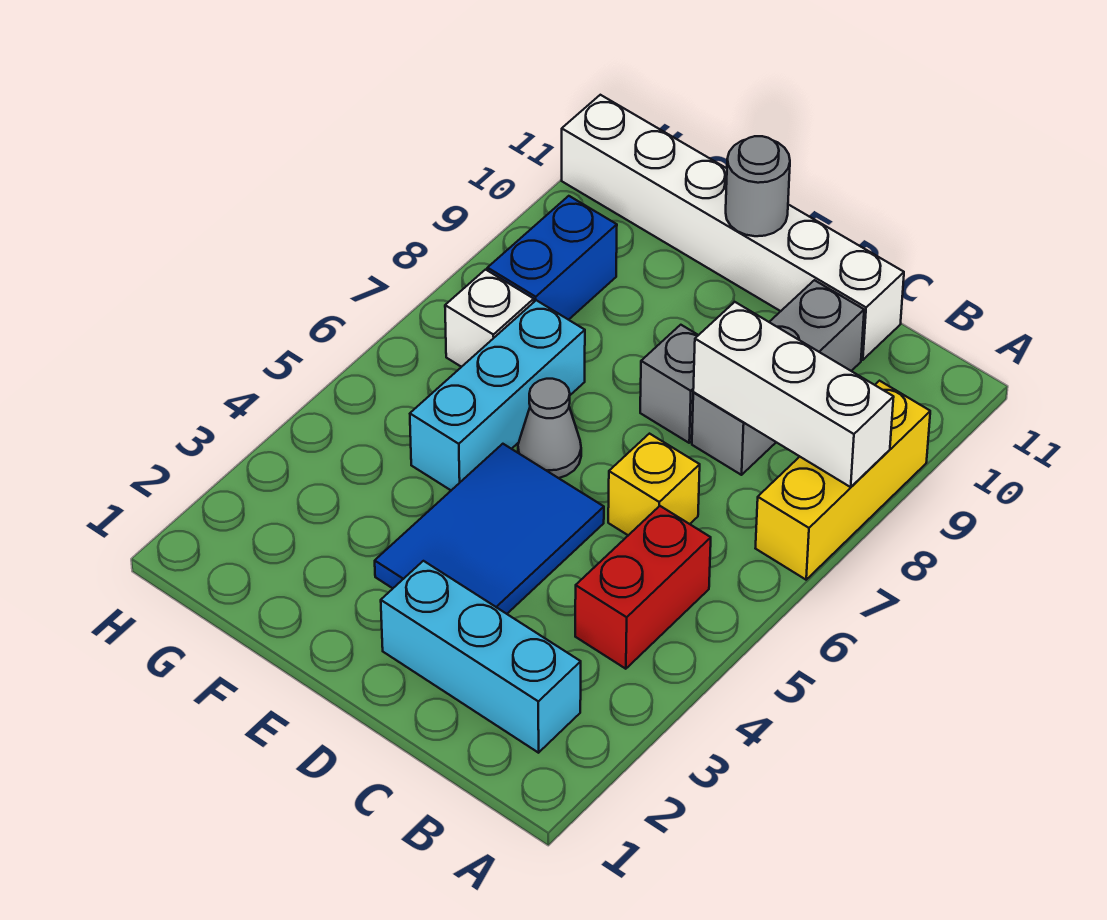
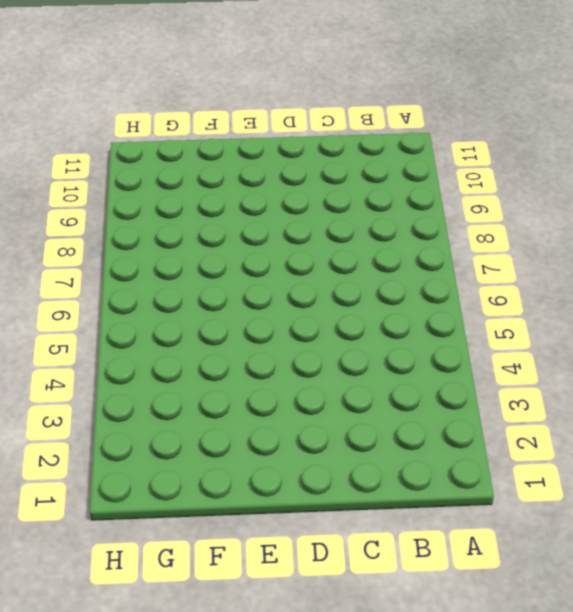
none -> yellow 1x3 brick [755,381,930,580]
none -> cyan 1x3 brick [381,561,581,753]
none -> red 1x2 brick [575,506,711,669]

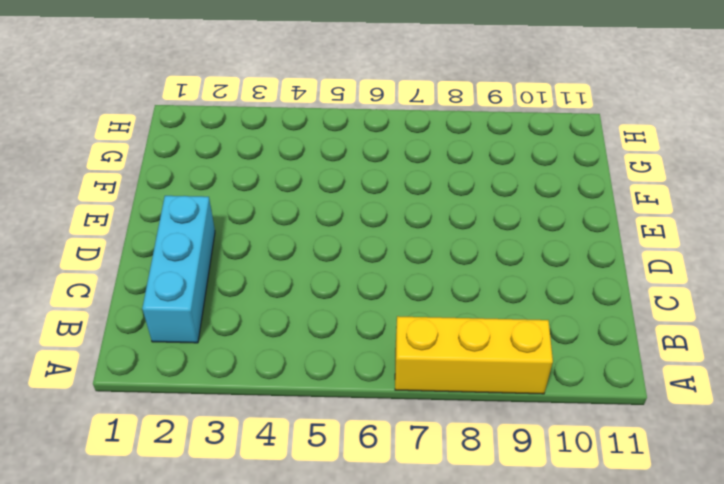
none -> red 1x2 brick [575,506,711,669]
none -> yellow 1x1 brick [608,434,700,535]
none -> grey 1x3 brick [692,280,864,475]

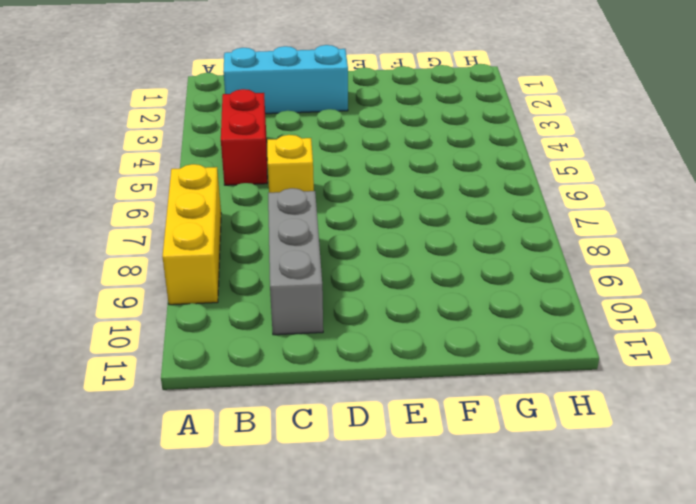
none -> white 1x6 brick [562,95,904,360]
none -> blue 2x3 tile [375,444,604,614]
none -> grey 1x1 brick [640,325,698,443]

